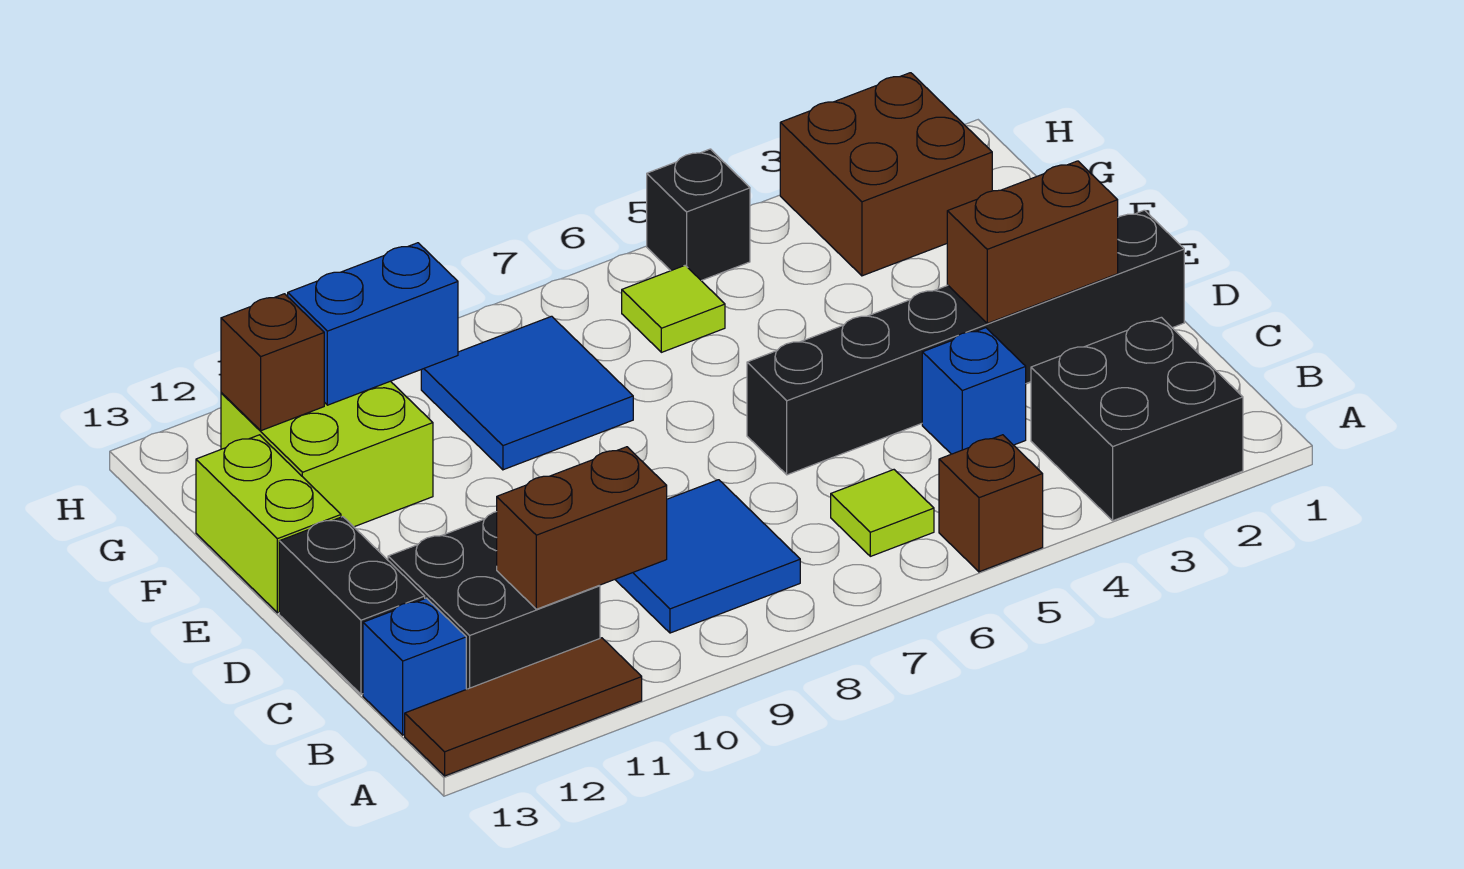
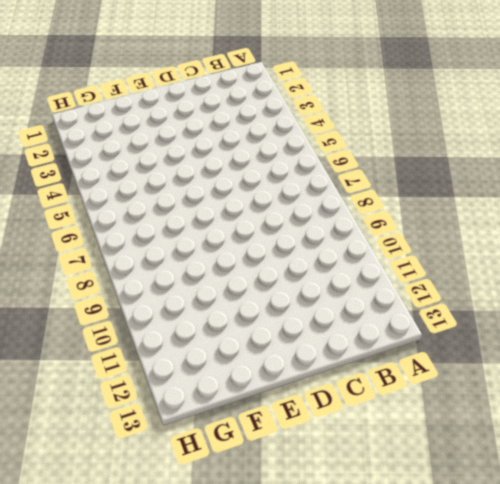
none -> black 2x2 brick [1031,317,1243,521]
none -> brown 1x1 brick [939,435,1043,572]
none -> brown 1x3 tile [405,638,642,776]

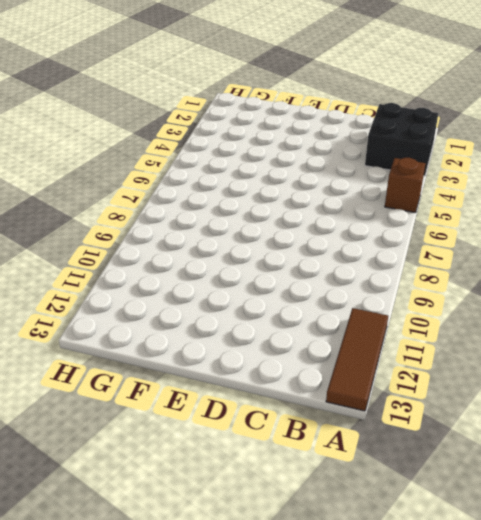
none -> lime 1x1 tile [831,470,934,556]
none -> blue 2x2 tile [615,480,800,633]
none -> black 2x2 brick [388,512,600,689]

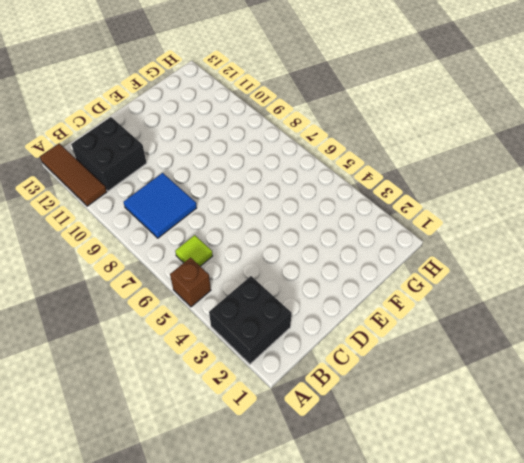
none -> blue 1x1 brick [363,598,466,735]
none -> blue 1x1 brick [922,328,1026,454]
none -> black 1x2 brick [279,517,425,694]

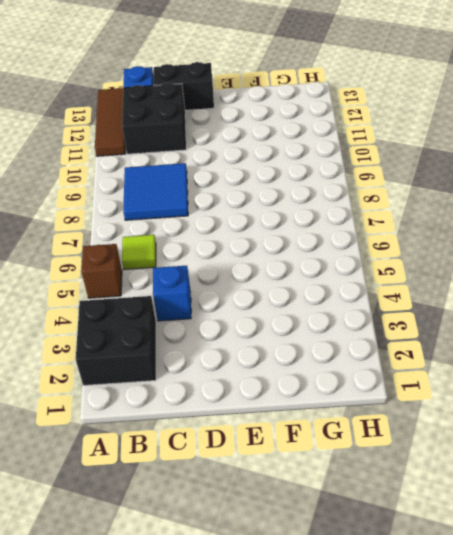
none -> black 1x6 brick [747,210,1184,475]
none -> lime 1x2 brick [196,435,341,613]
none -> blue 2x2 tile [421,316,633,470]

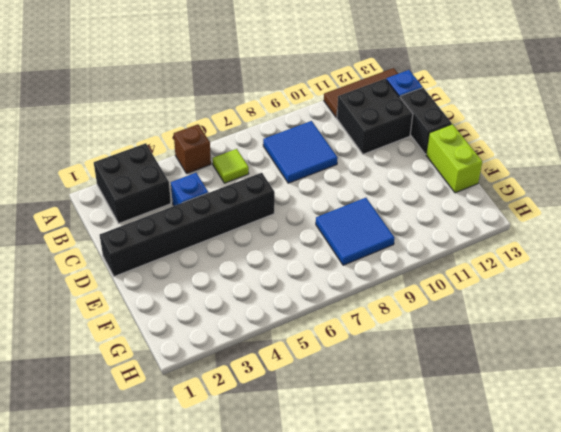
none -> lime 2x2 brick [221,381,433,527]
none -> brown 2x2 brick [780,73,992,276]
none -> lime 1x1 tile [622,265,725,352]

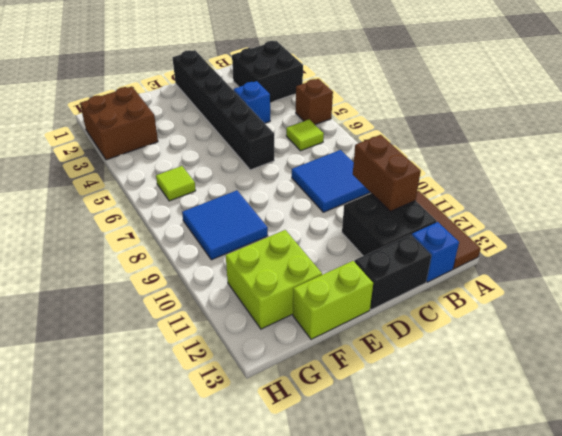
none -> black 1x1 brick [647,149,750,281]
none -> brown 1x2 brick [947,161,1118,323]
none -> blue 1x2 brick [288,243,458,405]

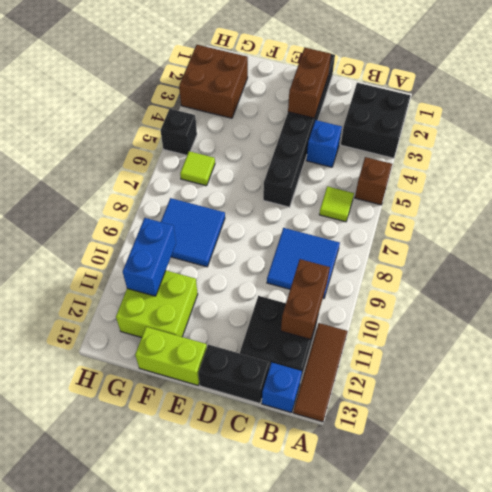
none -> brown 1x1 brick [221,294,324,431]

